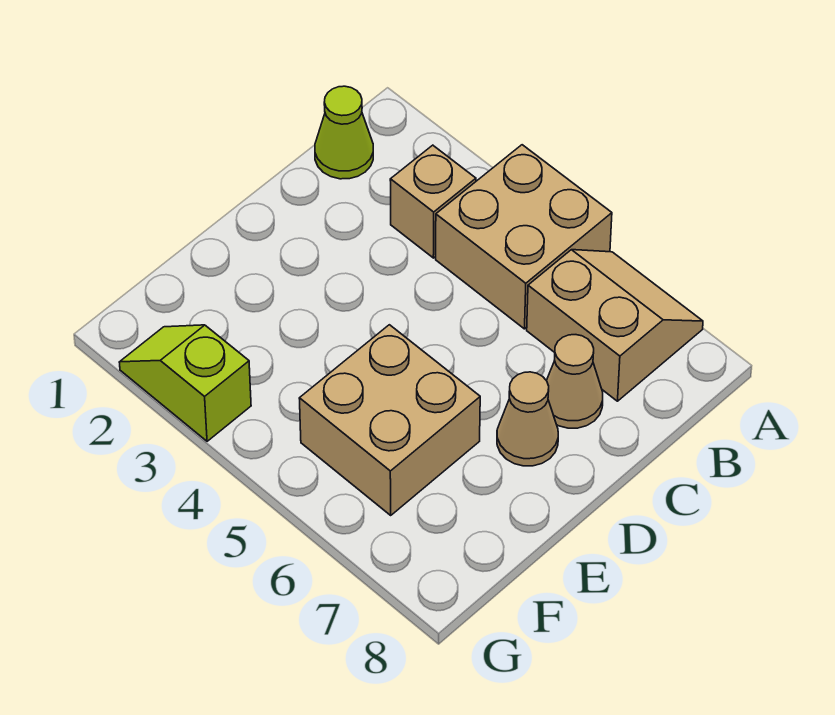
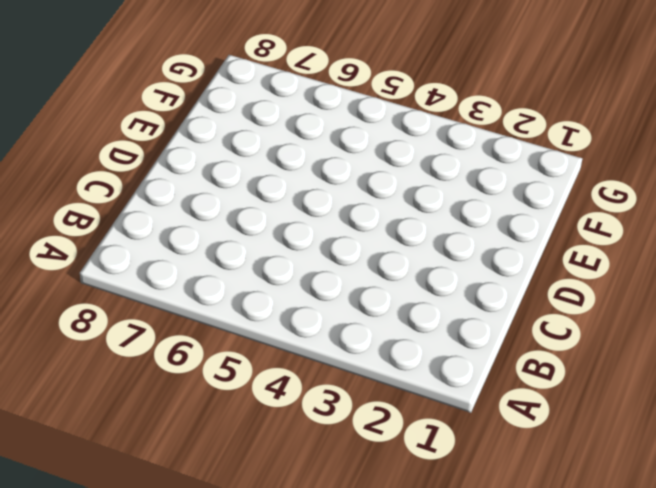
none -> tan 2x2 brick [436,145,612,329]
none -> tan 2x2 slope [527,250,703,401]

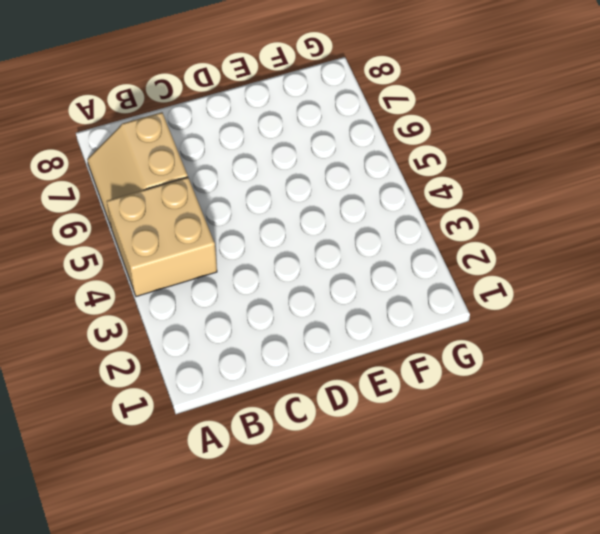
none -> lime 1x1 cone [315,86,373,179]
none -> tan 1x1 brick [390,145,476,258]

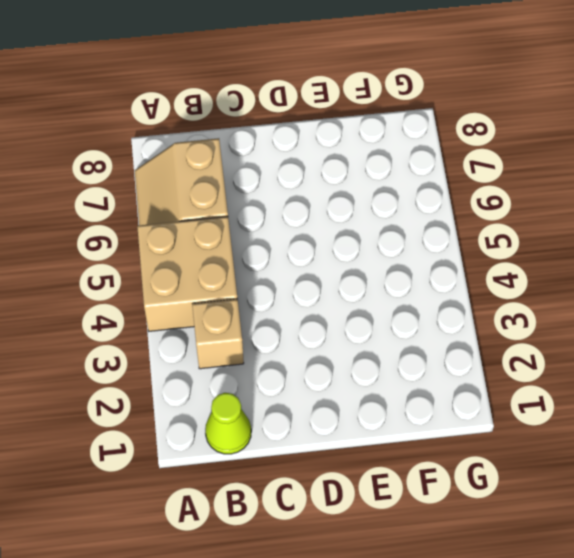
none -> tan 1x1 cone [547,335,603,428]
none -> tan 1x1 cone [497,372,558,466]

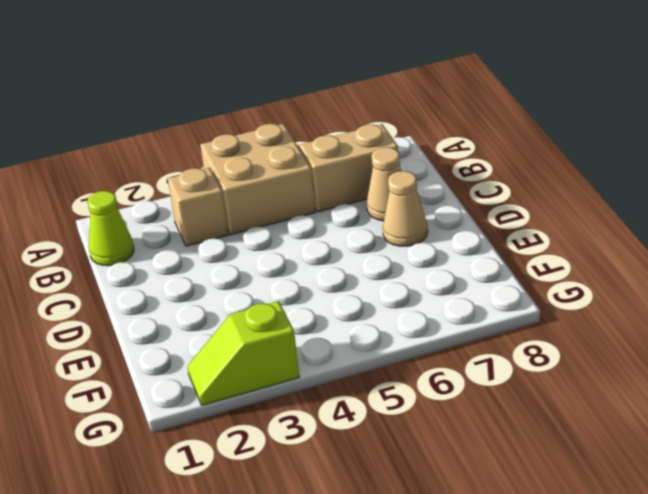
none -> tan 2x2 brick [299,325,480,515]

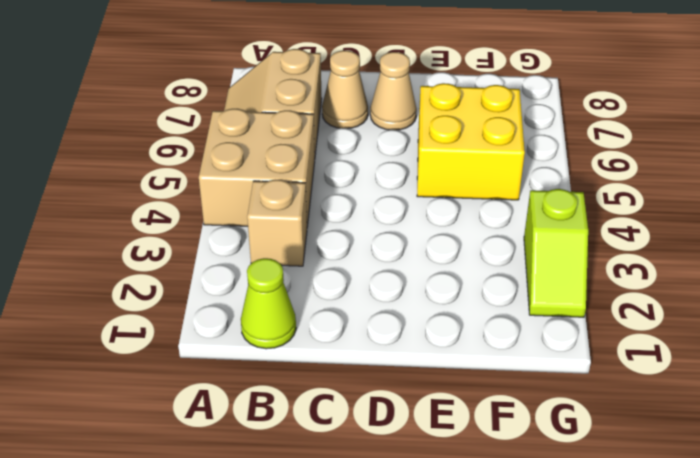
yellow 2x2 brick [417,83,525,200] -> tan 2x2 brick [299,325,480,515]

